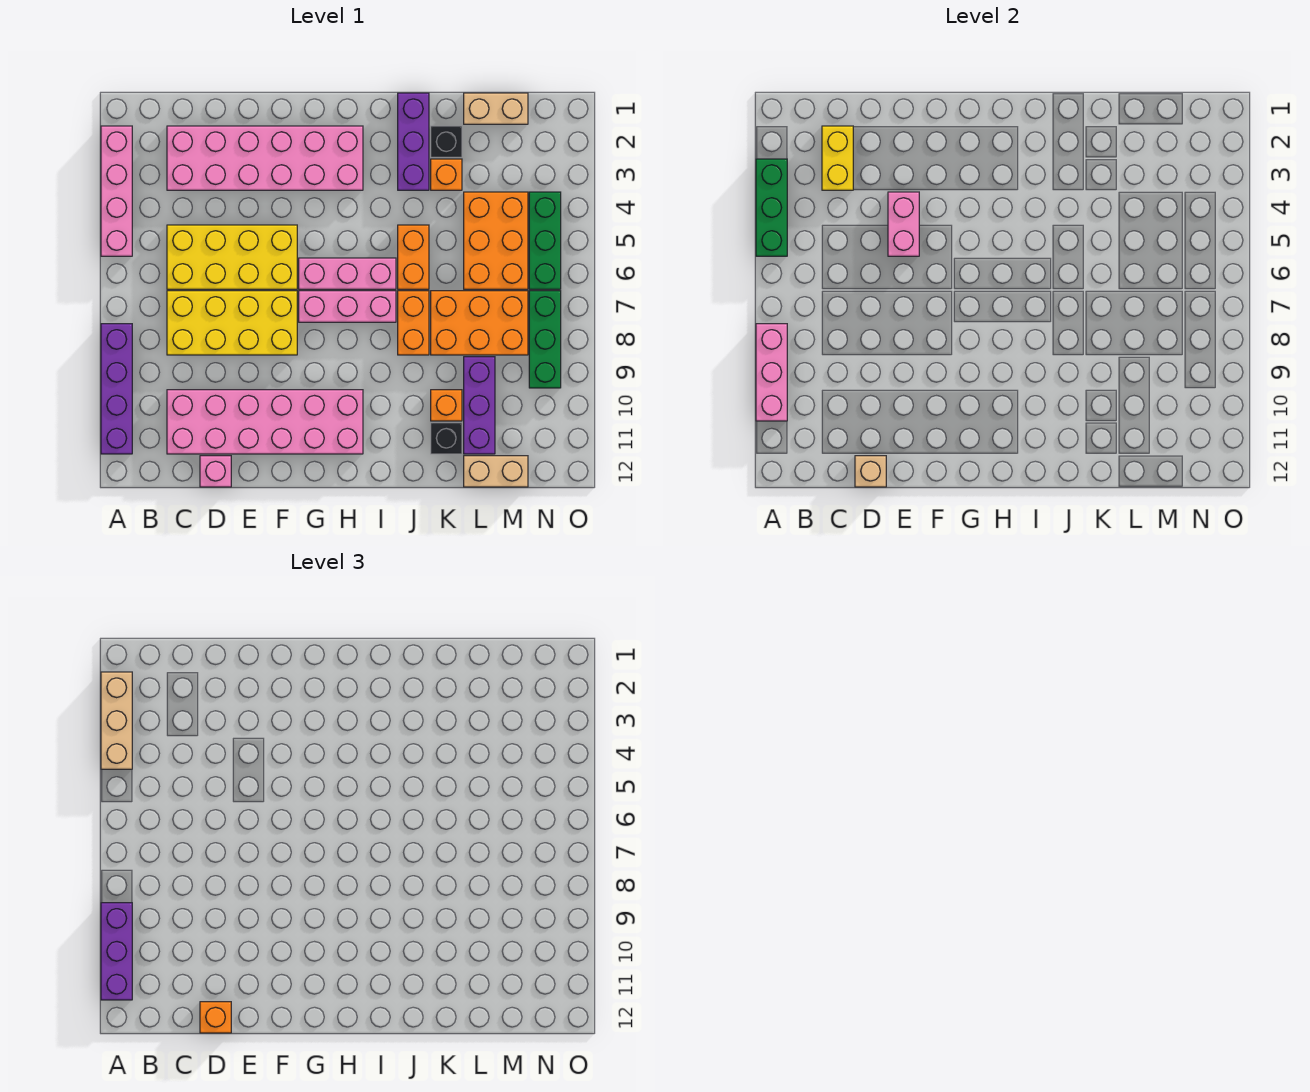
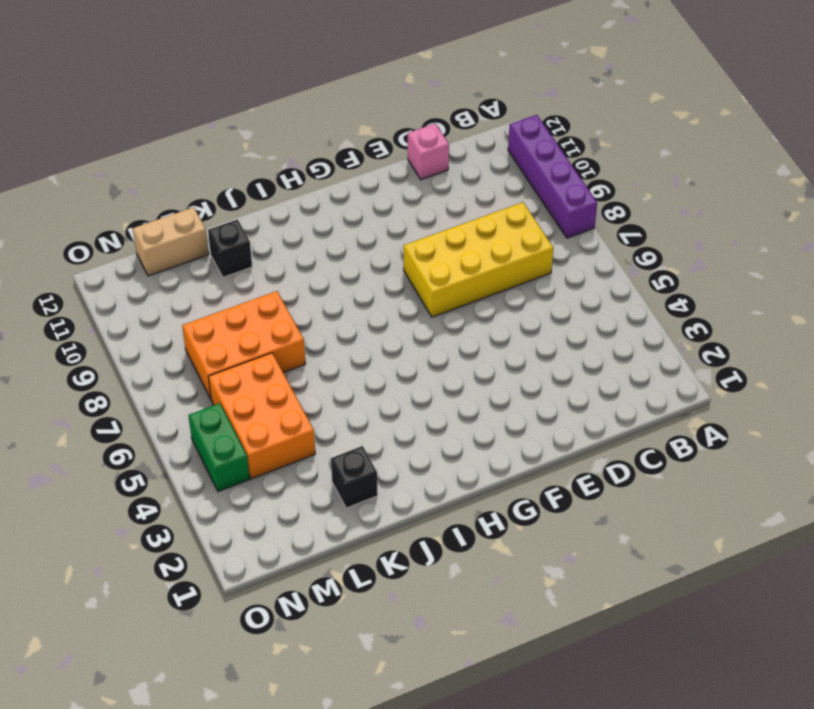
green 1x2 brick [188,403,249,492] -> green 1x3 brick [529,192,561,289]
none -> pink 1x4 brick [101,126,132,256]
none -> pink 2x6 brick [167,126,363,190]
none -> yellow 2x4 brick [167,225,297,289]
none -> pink 2x6 brick [167,390,363,454]

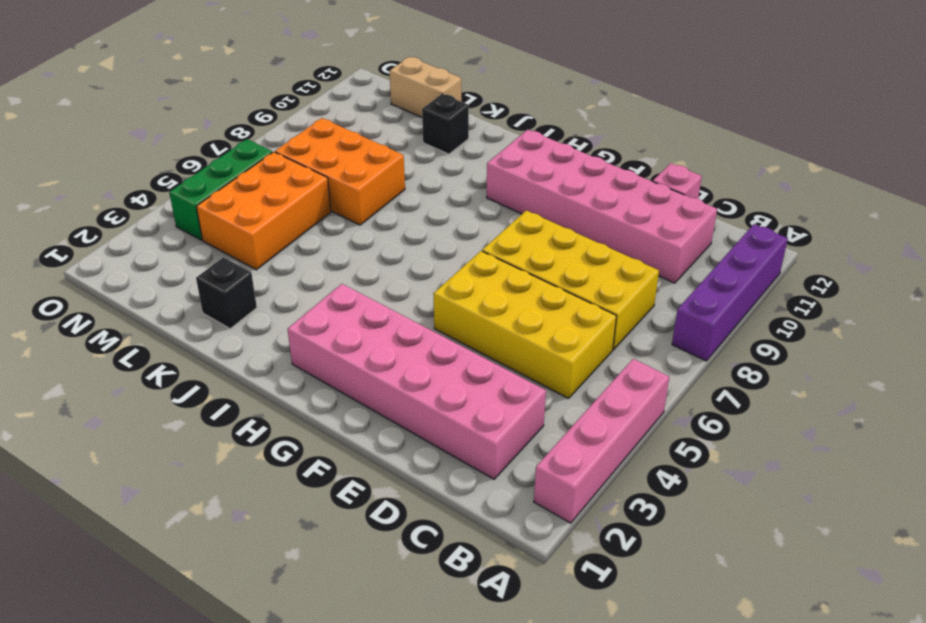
none -> pink 1x3 brick [299,258,396,289]
none -> pink 1x3 brick [299,291,396,322]
none -> purple 1x3 brick [398,93,429,190]
none -> orange 1x2 brick [398,225,429,289]

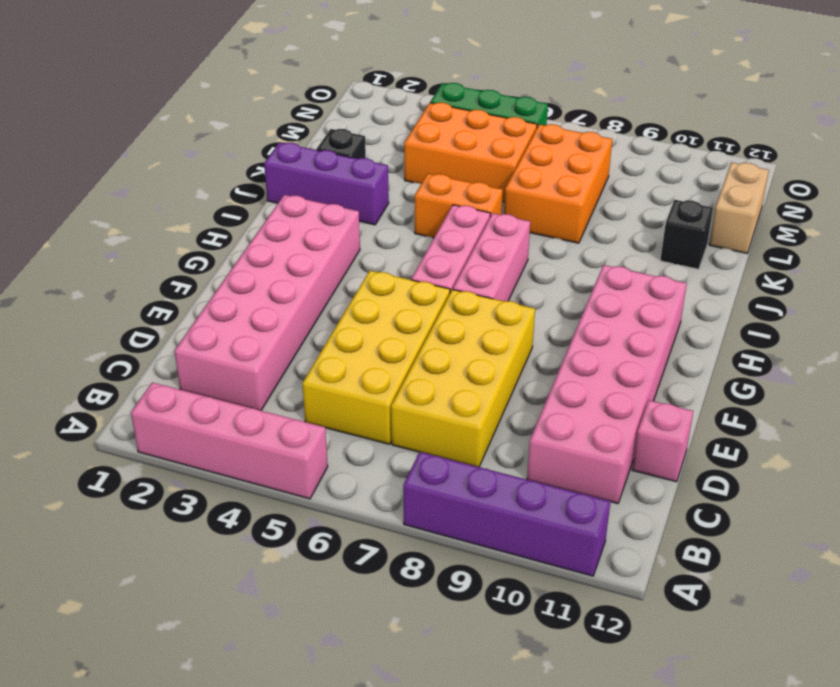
none -> orange 1x2 brick [398,291,429,355]
none -> orange 1x1 brick [431,159,462,190]
none -> orange 1x1 brick [431,390,462,421]
none -> tan 1x2 brick [464,93,528,124]

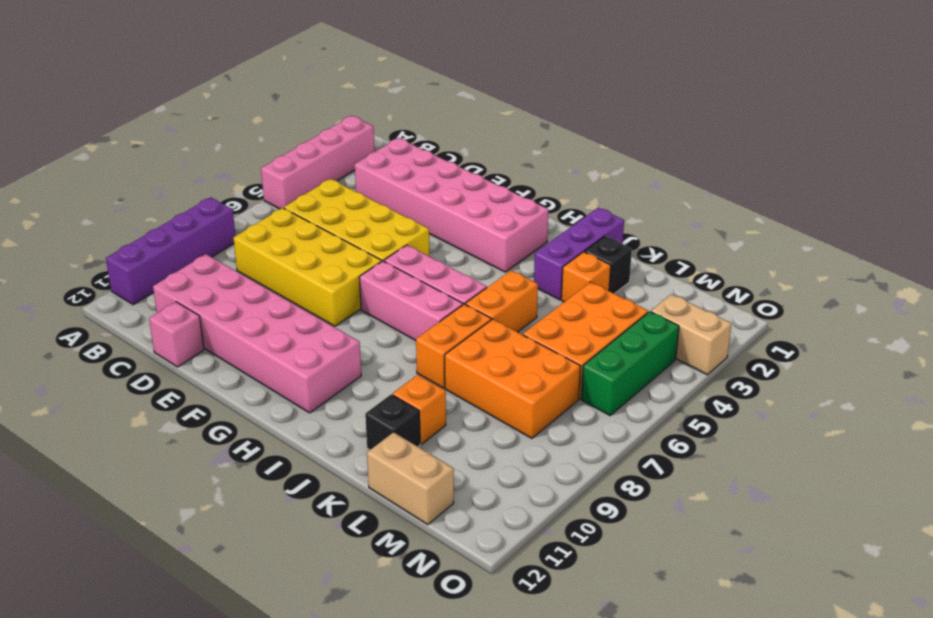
tan 1x2 brick [651,294,732,375] -> tan 1x2 brick moved to [464,93,528,124]
none -> purple 1x3 brick [464,357,495,454]
none -> green 1x3 brick [529,291,561,388]
none -> green 1x3 brick [756,159,787,256]
none -> pink 1x3 brick [756,324,787,421]

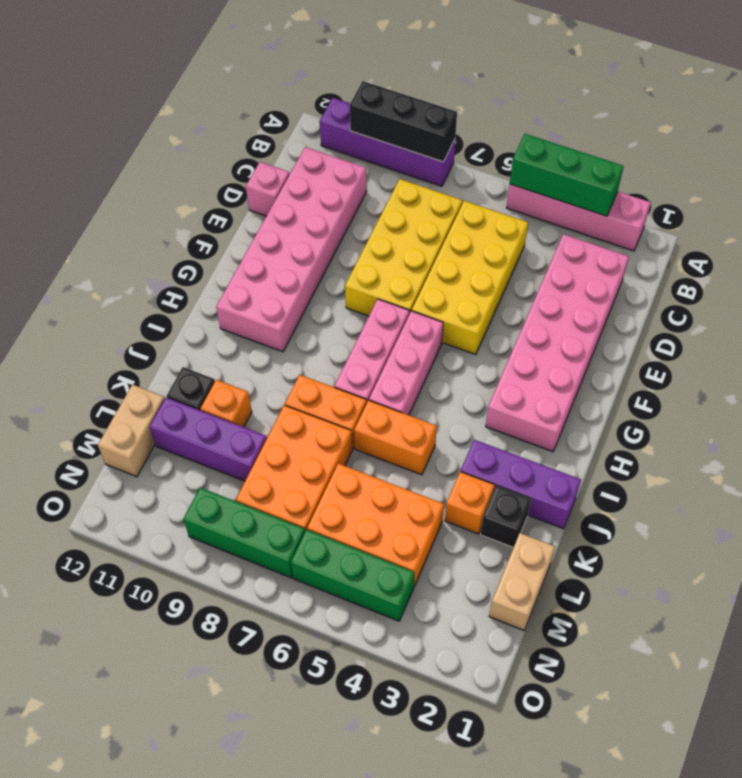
black 1x3 brick [350,81,457,162] -> pink 1x3 brick [756,324,787,421]
none -> yellow 1x2 brick [822,126,853,190]
none -> tan 1x1 brick [855,456,886,487]
none -> pink 1x2 brick [888,192,919,256]
none -> tan 1x3 brick [101,672,132,769]

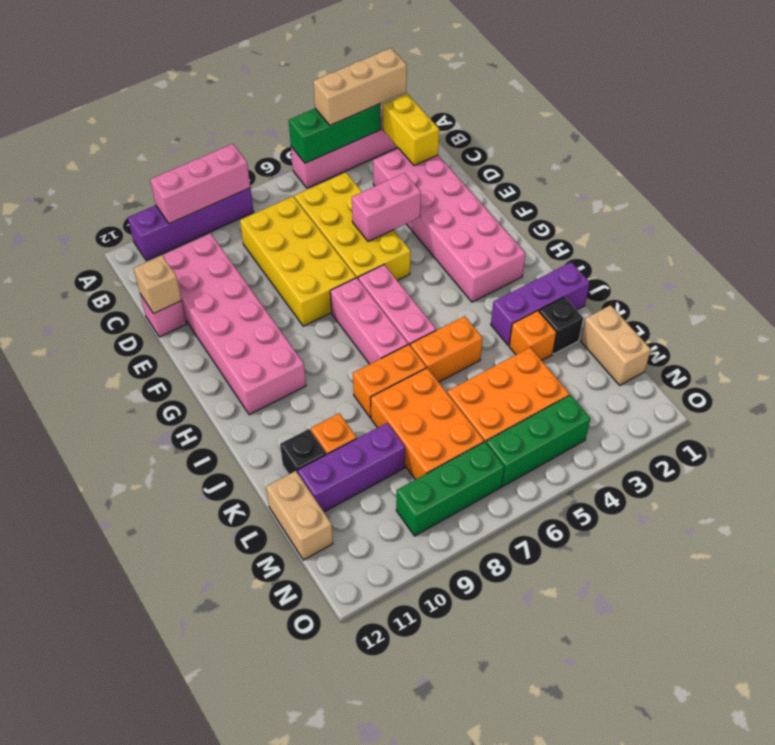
yellow 1x2 brick [383,94,439,166] -> yellow 1x2 brick turned to [822,126,853,190]
none -> purple 1x3 brick [101,903,132,1000]
none -> orange 1x1 brick [200,1002,231,1033]

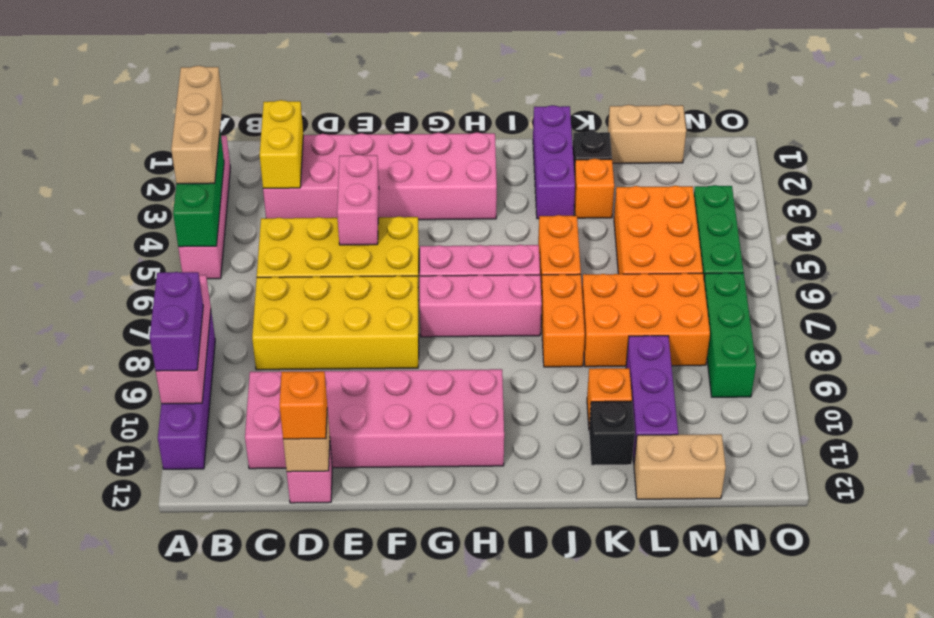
purple 1x2 brick [150,272,203,371] -> purple 1x3 brick [101,903,132,1000]

